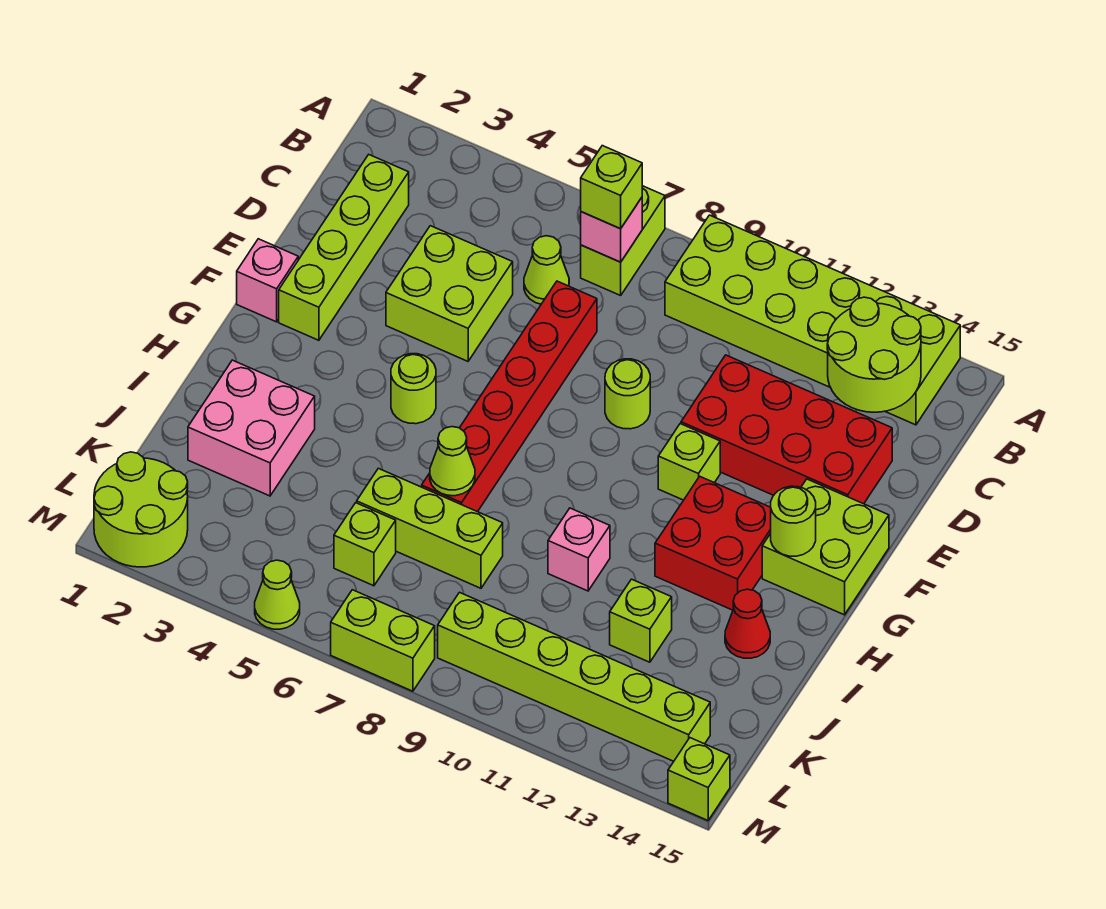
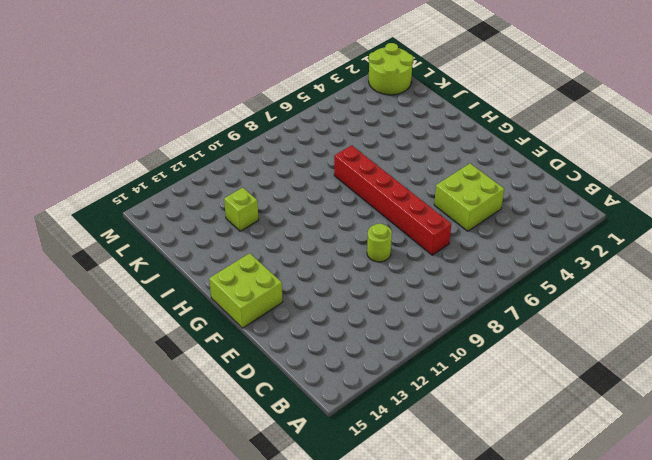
none -> lime 1x2 brick [581,186,665,295]
none -> lime 2x6 brick [665,215,960,425]
none -> lime 1x4 brick [279,155,409,340]

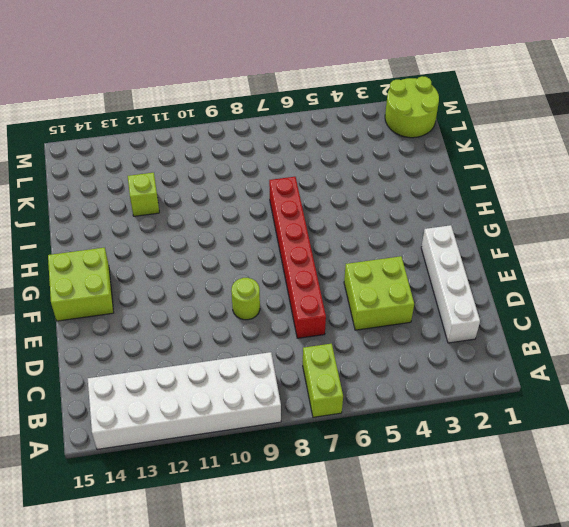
white 2x6 brick [88,352,281,449] -> lime 2x6 brick [665,215,960,425]
white 1x4 brick [421,225,480,343] -> lime 1x4 brick [279,155,409,340]
none -> lime 1x1 cone [524,236,569,304]
none -> red 2x4 brick [681,355,892,504]
none -> pink 1x1 brick [237,239,298,322]

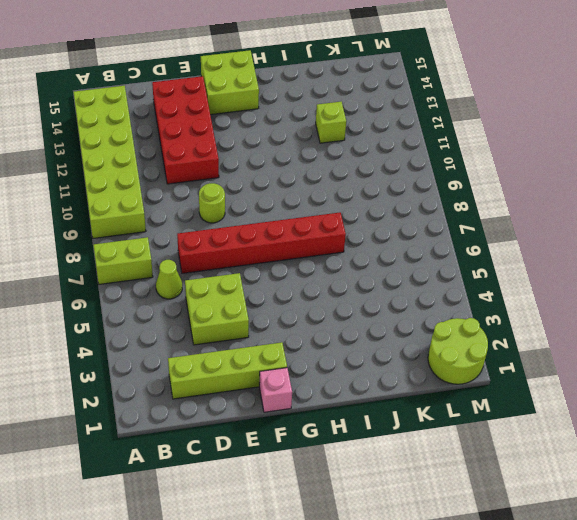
none -> lime 1x1 brick [658,424,720,500]
none -> lime 1x1 round brick [391,354,436,424]
none -> red 2x2 brick [655,476,771,610]

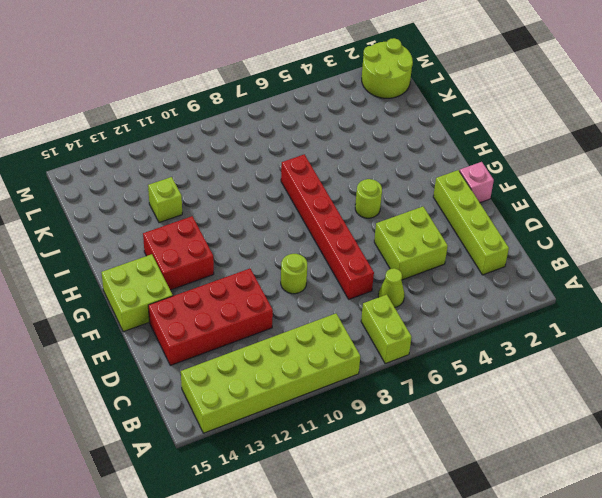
none -> lime 1x1 brick [658,424,720,500]
none -> pink 2x2 brick [188,360,315,496]
none -> pink 1x1 brick [548,508,610,591]

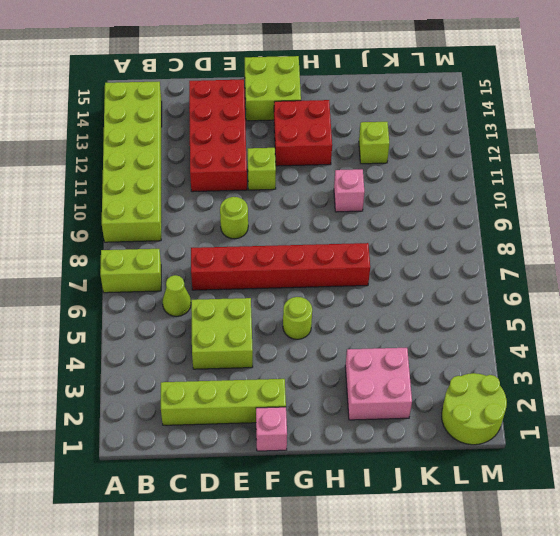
none -> red 1x1 cone [725,589,770,658]
none -> lime 1x3 brick [357,468,503,588]
none -> lime 1x1 brick [334,503,396,586]

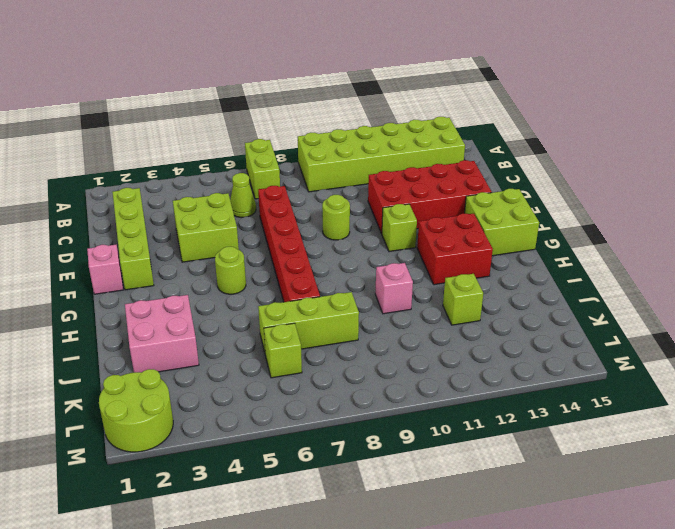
none -> red 1x1 cone [725,589,770,658]
none -> lime 1x6 brick [438,592,710,761]
none -> lime 1x1 cone [255,560,300,629]

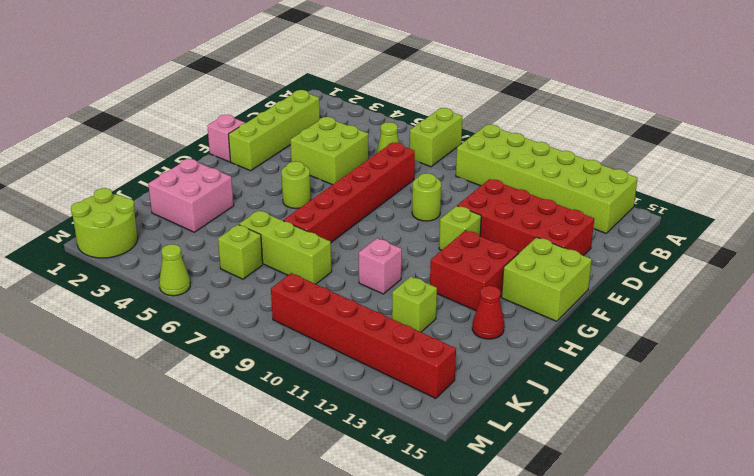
red 1x6 brick [271,273,456,399] -> lime 1x6 brick [438,592,710,761]
none -> lime 1x2 brick [331,590,435,691]
none -> lime 1x1 brick [668,738,730,820]
none -> pink 1x1 brick [581,198,642,262]

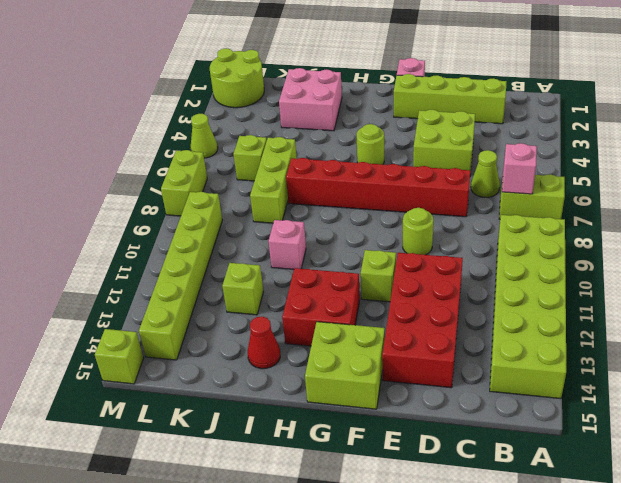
none -> lime 2x2 round brick [827,297,921,412]
none -> lime 1x1 round brick [771,486,816,556]
none -> lime 1x1 cone [430,427,475,496]

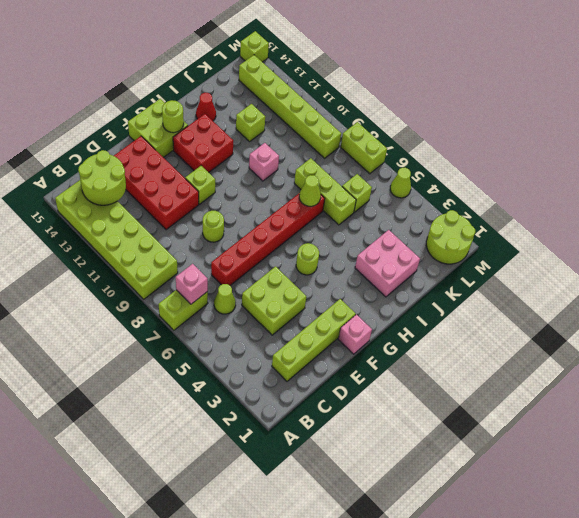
none -> lime 1x1 brick [581,146,642,229]

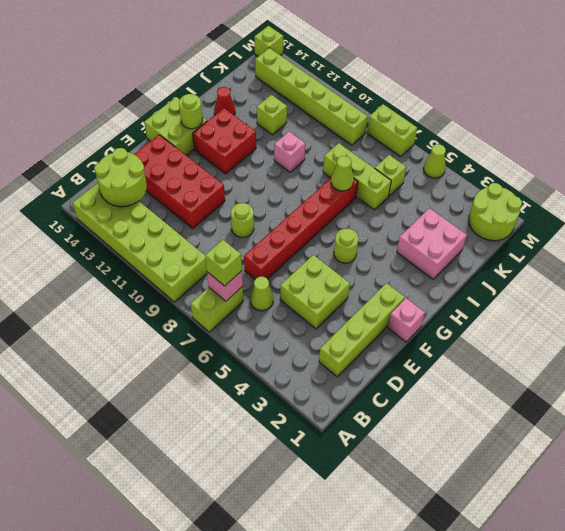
none -> lime 1x1 brick [658,424,720,500]

